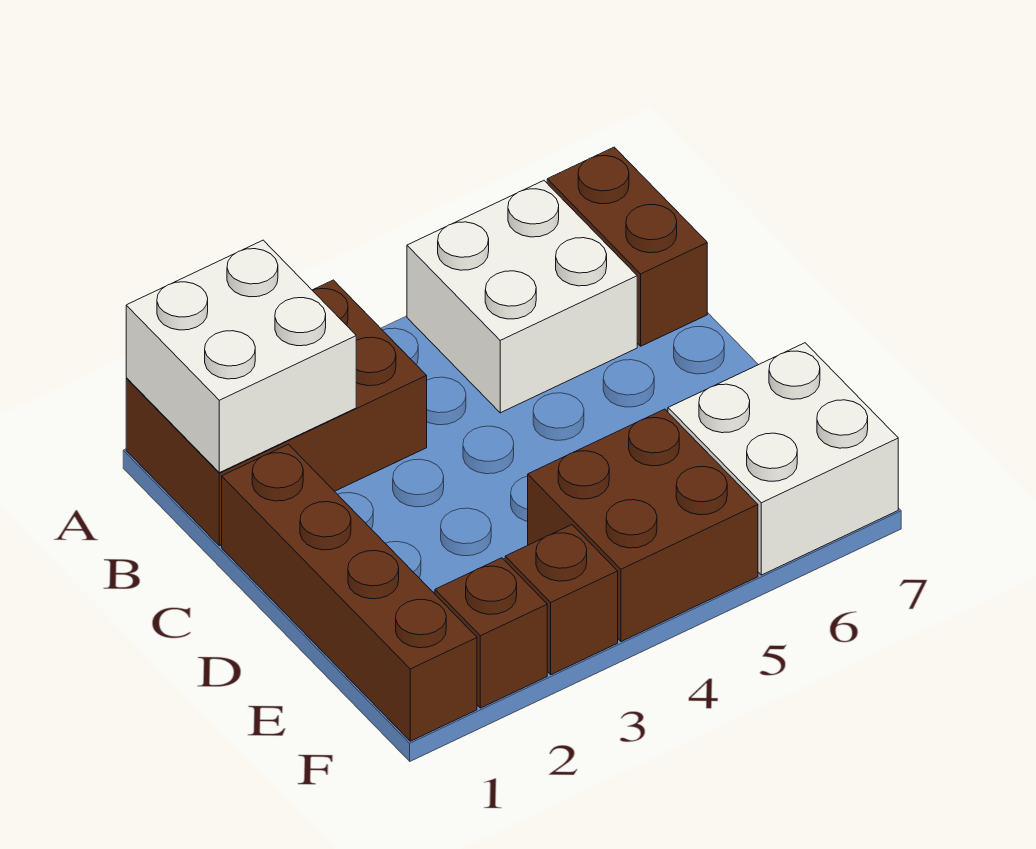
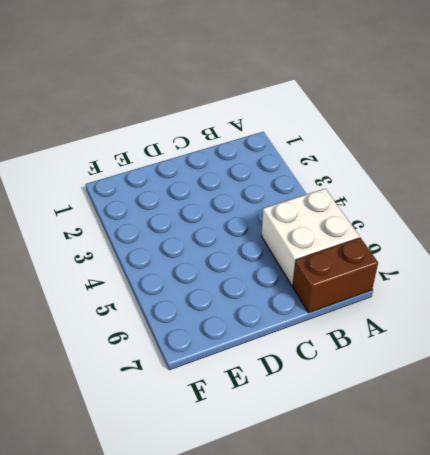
none -> brown 2x3 brick [126,280,427,546]
none -> brown 1x4 brick [222,444,477,741]

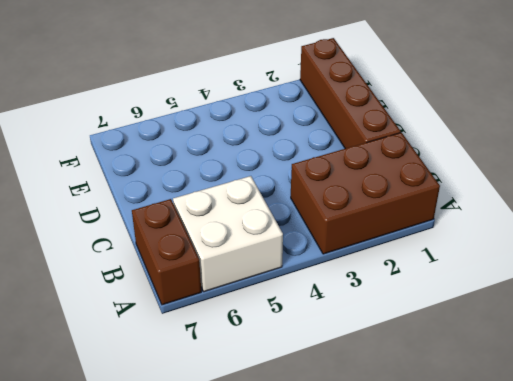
none -> brown 2x2 brick [528,409,758,642]
none -> white 2x2 brick [668,343,898,575]

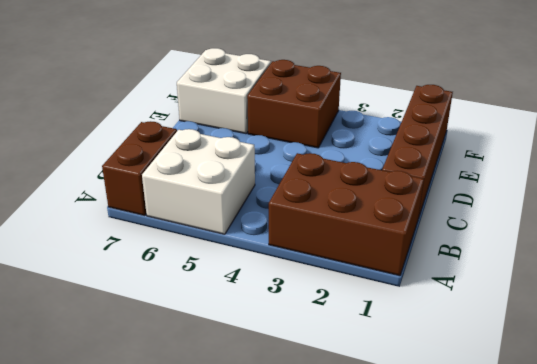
none -> brown 1x1 brick [435,558,547,708]
none -> brown 1x1 brick [505,525,618,675]

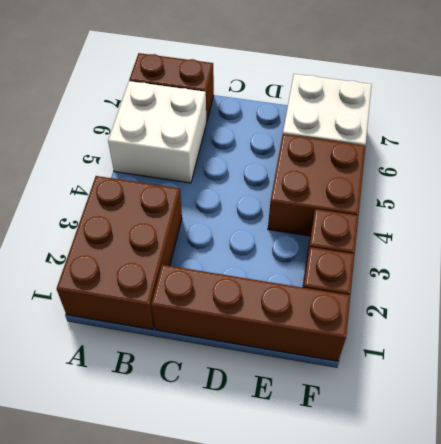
none -> white 2x2 brick [126,240,356,473]

